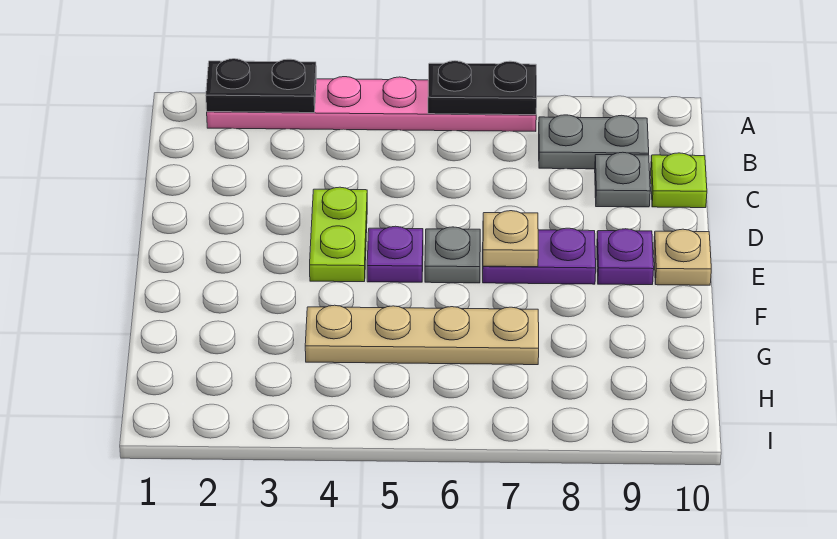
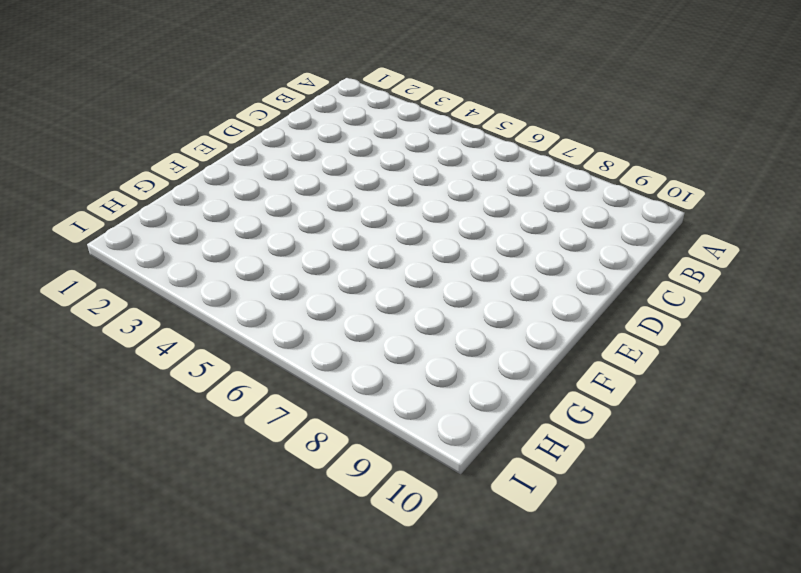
none -> pink 1x6 plate [207,77,536,131]
none -> grey 1x2 plate [539,115,649,169]
none -> grey 1x1 plate [595,152,650,207]

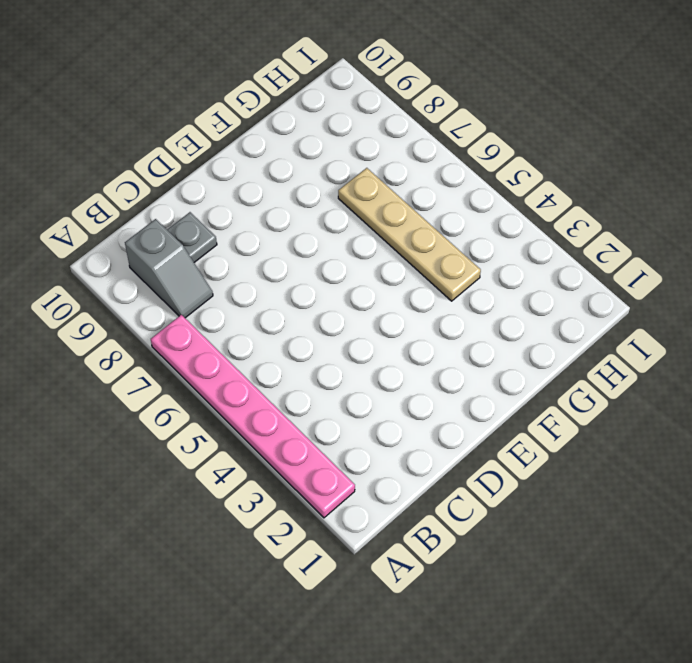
grey 1x2 slope [125,219,213,318] -> grey 1x2 plate [539,115,649,169]
none -> lime 1x1 plate [651,153,707,208]
none -> lime 1x2 plate [310,187,367,282]
none -> purple 1x1 plate [367,226,423,282]

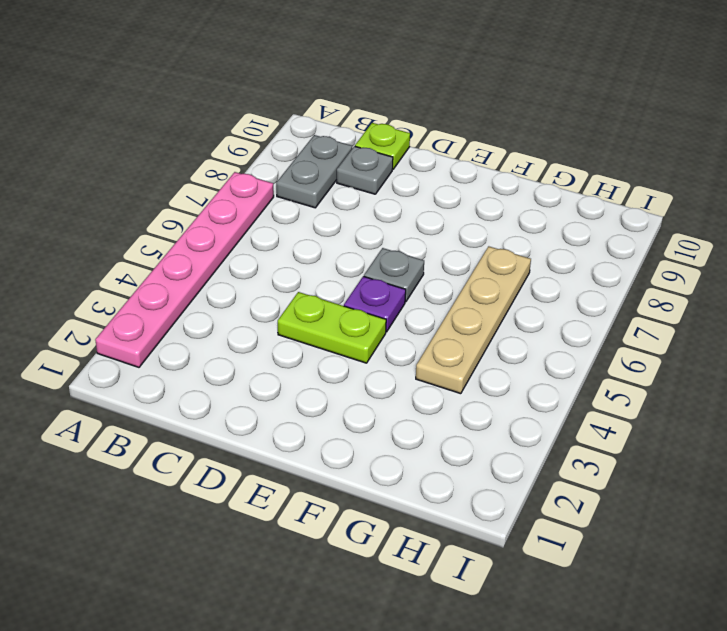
none -> purple 1x2 plate [483,228,596,284]
none -> purple 1x1 plate [597,229,654,285]
none -> tan 1x1 plate [654,229,711,285]

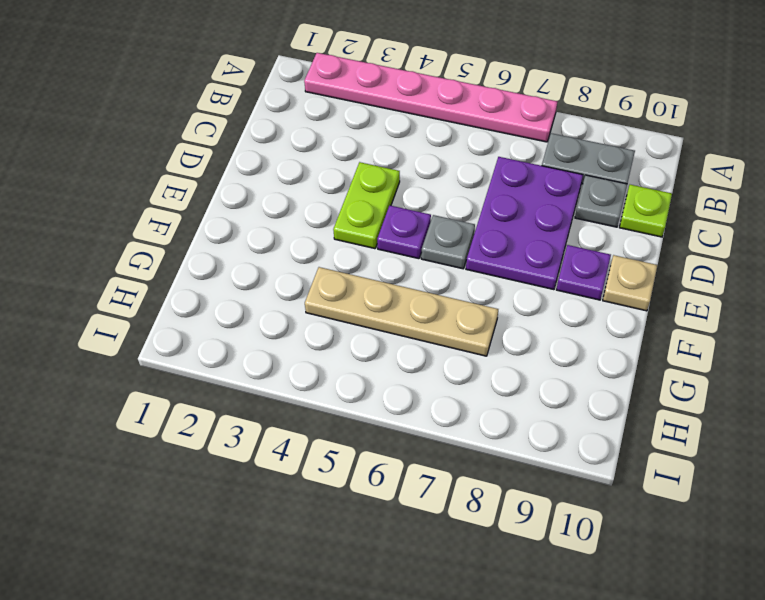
purple 2x3 plate [466,157,583,290] -> purple 1x2 plate [483,228,596,284]
none -> black 1x2 plate [206,59,316,113]
none -> black 1x2 plate [428,61,537,115]
none -> tan 1x1 plate [483,211,538,267]

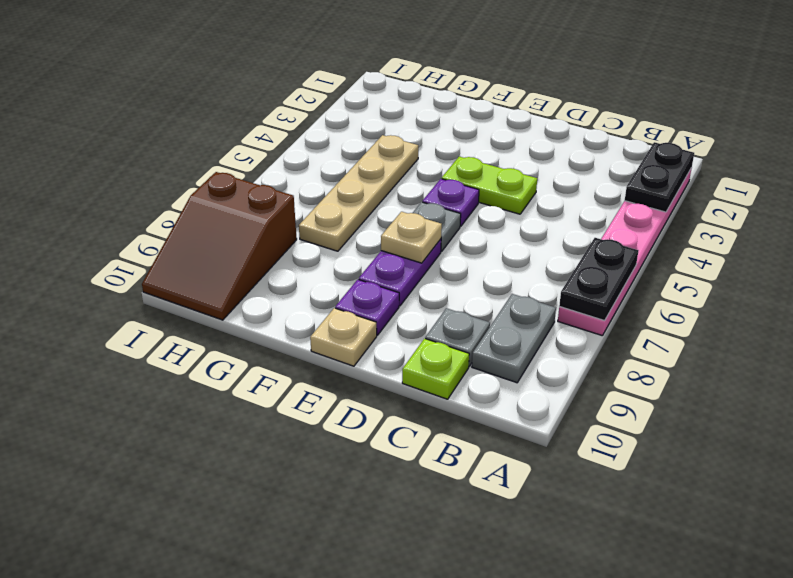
brown 2x3 slope [142,172,297,320] -> none

